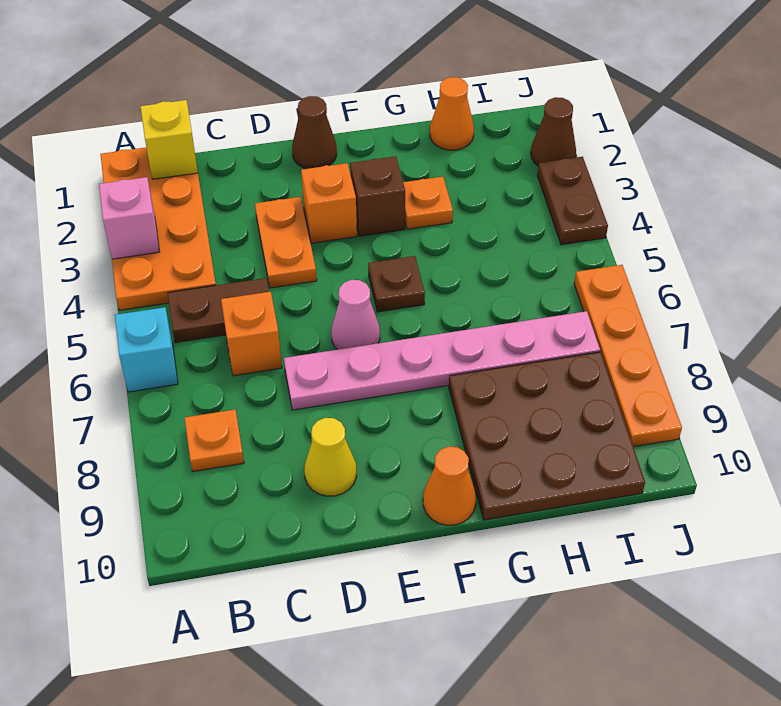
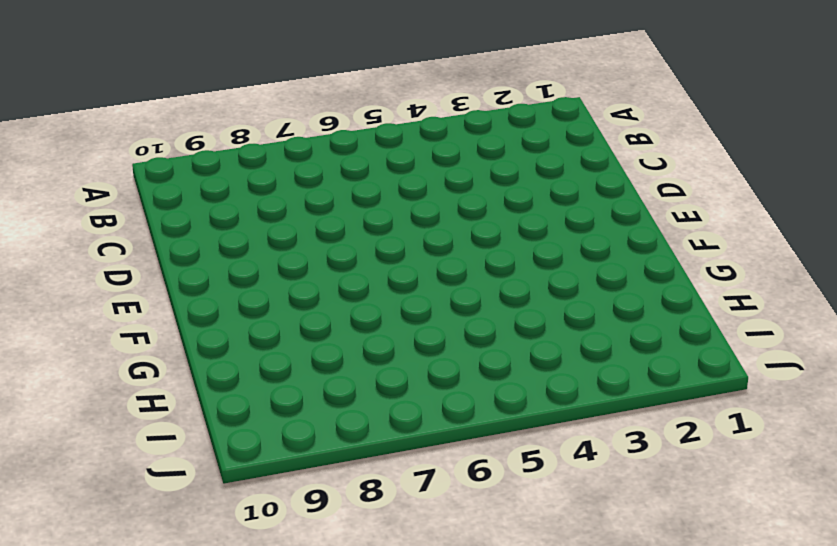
none -> orange 2x4 plate [101,148,216,310]
none -> cyan 1x1 brick [115,307,178,392]
none -> brown 1x2 plate [168,278,269,343]

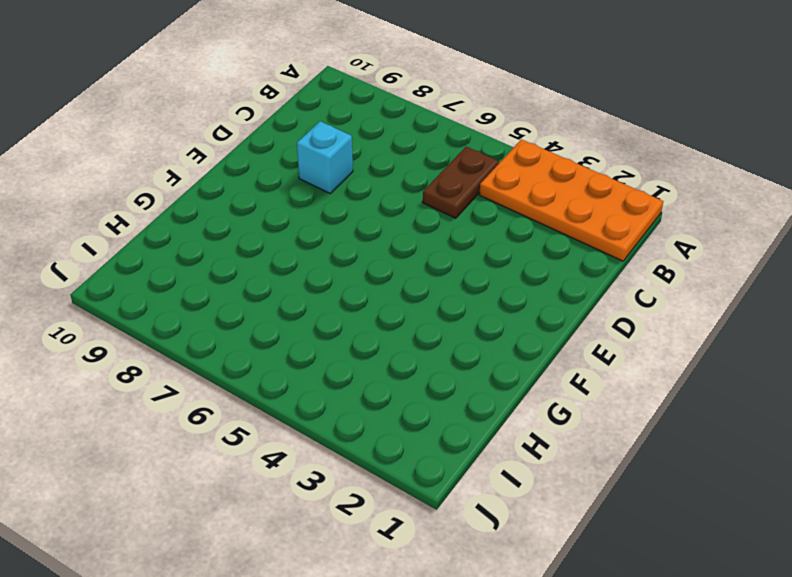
cyan 1x1 brick [297,121,353,193] -> cyan 1x1 brick moved to [115,307,178,392]
none -> orange 1x1 plate [185,410,244,472]
none -> orange 1x1 brick [221,292,282,376]
none -> orange 1x2 plate [255,197,317,288]

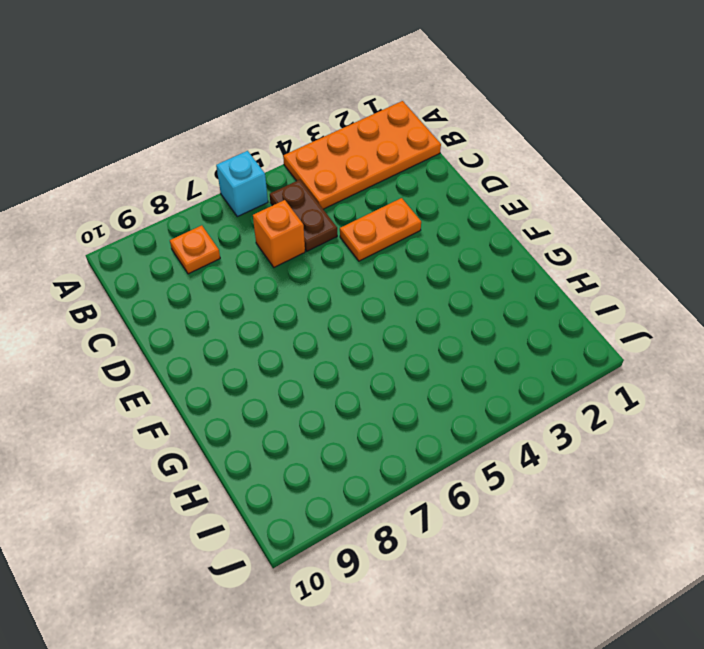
none -> pink 1x6 plate [284,311,600,410]
none -> yellow 1x1 cone [304,418,357,496]
none -> brown 1x1 cone [292,96,337,169]

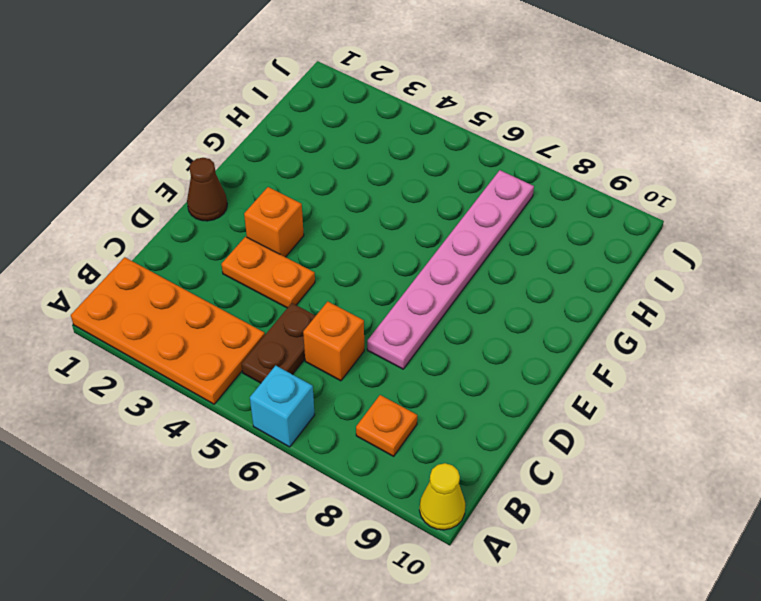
yellow 1x1 cone [420,463,465,530] -> yellow 1x1 cone moved to [304,418,357,496]
none -> pink 1x1 cone [331,280,380,350]
none -> brown 1x1 brick [350,156,405,236]
none -> brown 1x1 plate [368,256,425,312]

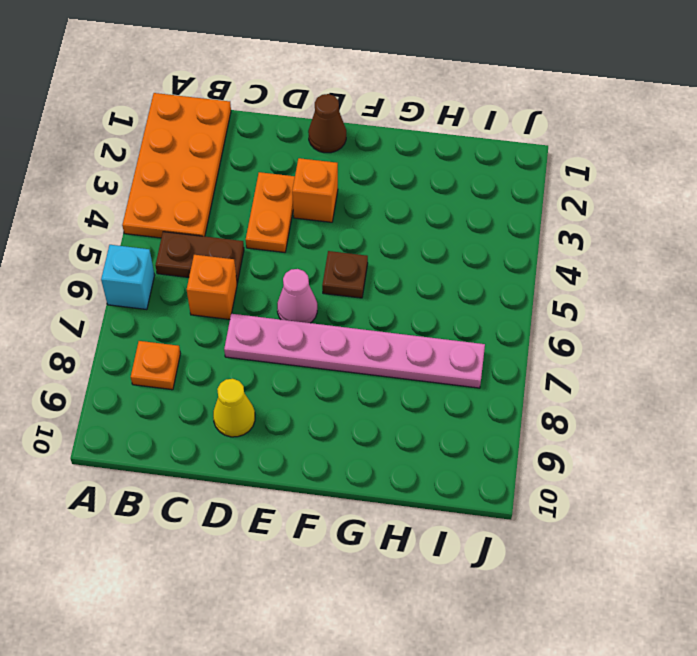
none -> brown 1x1 brick [350,156,405,236]
none -> orange 1x1 cone [423,447,476,525]
none -> orange 1x1 plate [403,177,453,229]

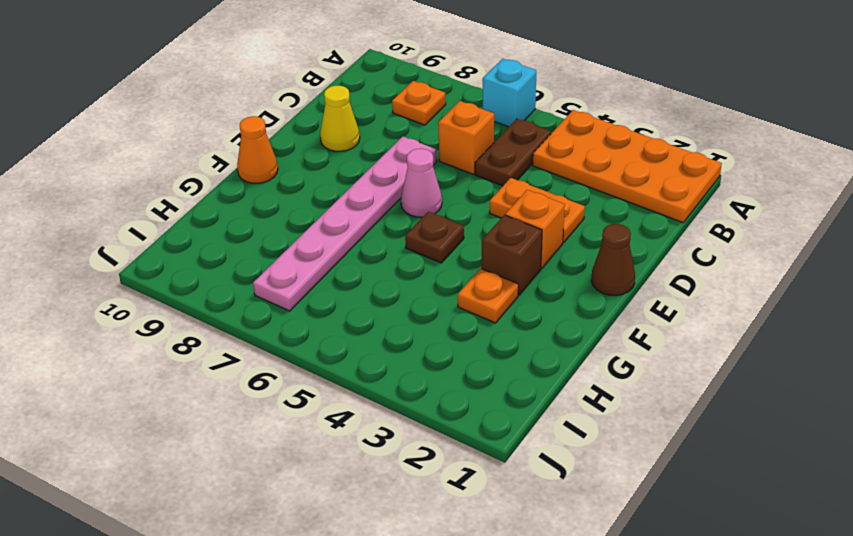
none -> brown 3x3 plate [449,352,645,520]
none -> orange 1x1 cone [430,77,474,150]
none -> brown 1x1 cone [531,97,576,166]

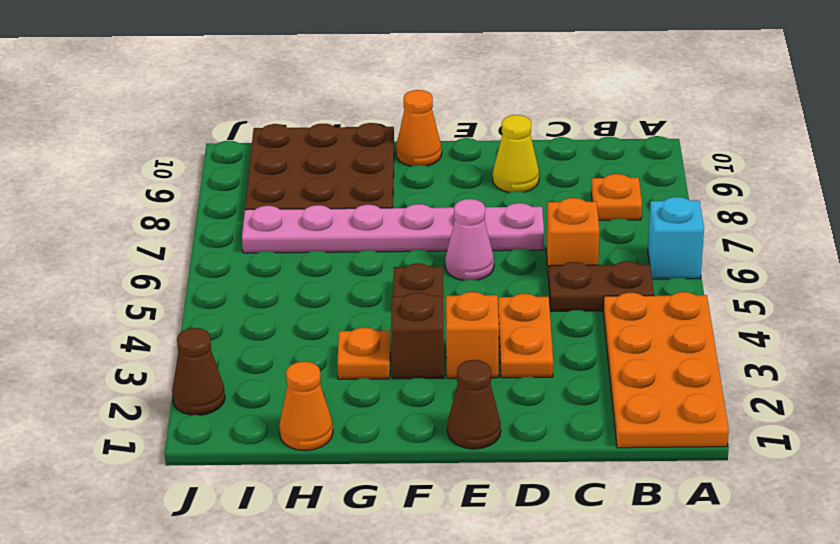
none -> brown 1x2 plate [537,157,608,245]
none -> orange 1x4 plate [574,265,682,447]
none -> pink 1x1 brick [99,177,160,259]

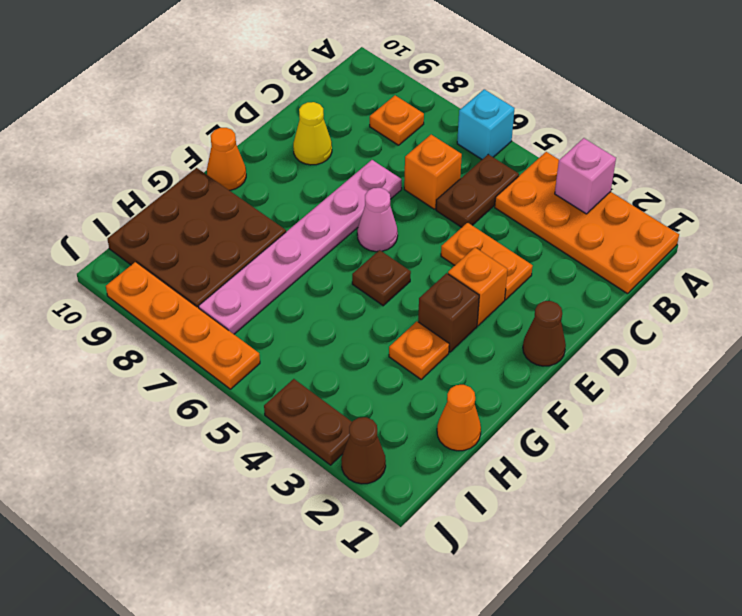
none -> yellow 1x1 brick [140,100,198,179]

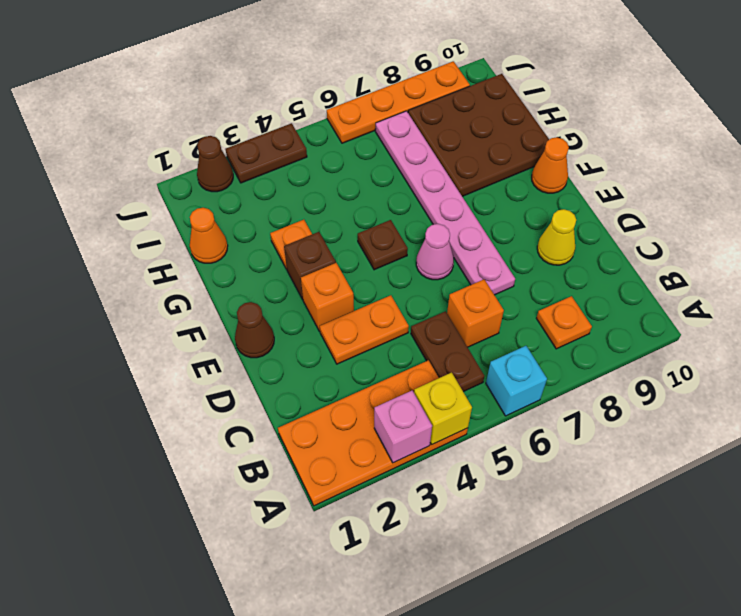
yellow 1x1 brick [414,372,472,444] -> yellow 1x1 brick moved to [140,100,198,179]

